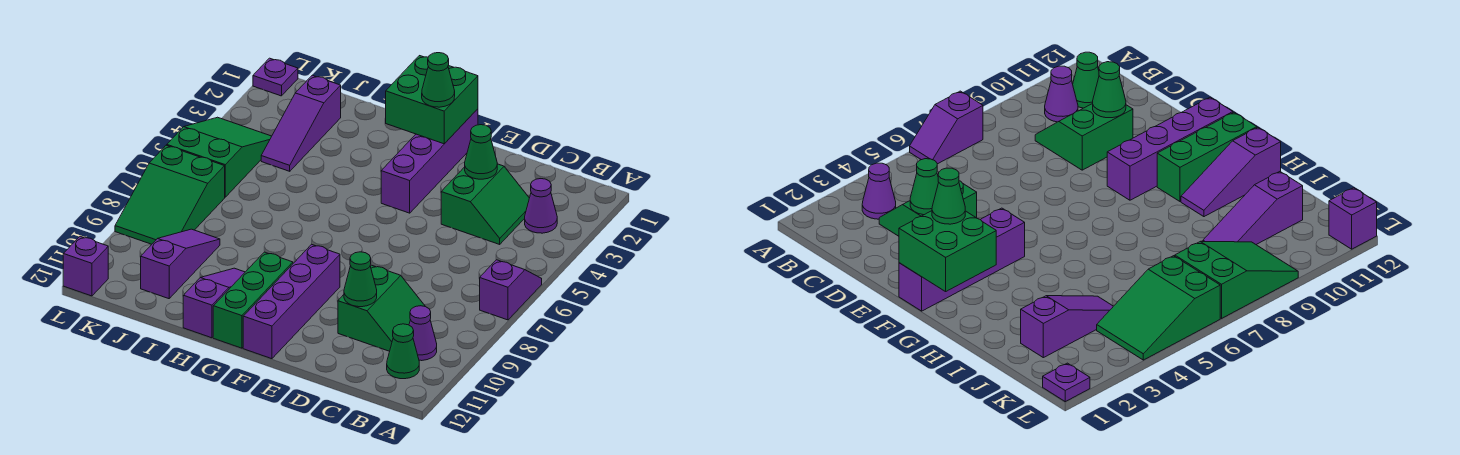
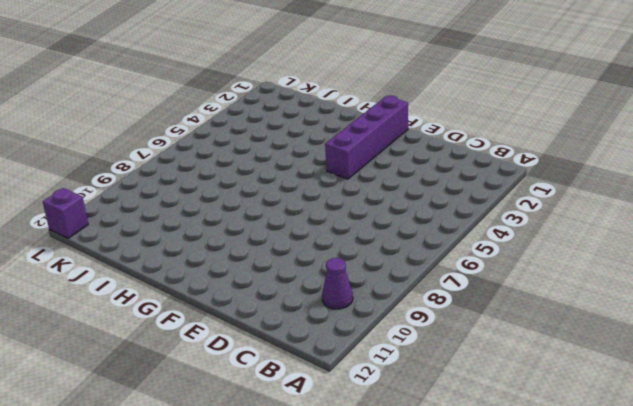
none -> purple 1x2 slope [480,260,542,320]
none -> purple 1x1 cone [525,179,557,233]
none -> green 1x1 cone [387,324,419,379]

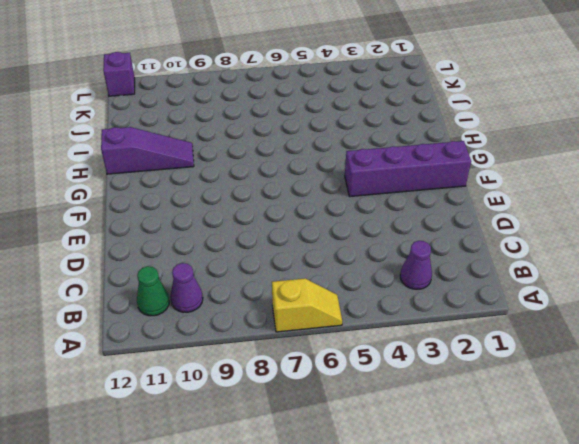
yellow 1x2 slope [272,278,342,332] -> purple 1x2 slope [480,260,542,320]
none -> green 2x2 slope [441,164,529,244]
none -> green 2x2 slope [338,265,426,351]
none -> purple 1x4 brick [243,244,340,359]

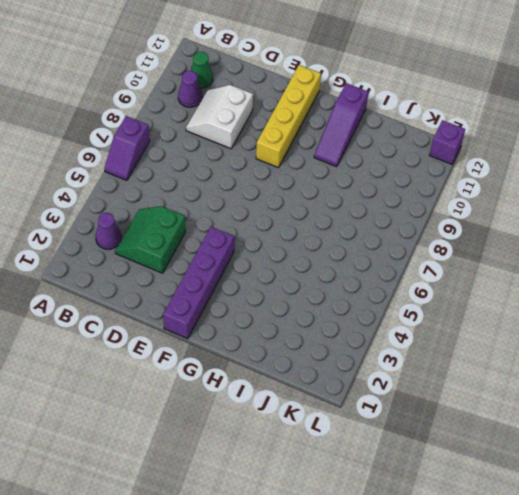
white 2x2 slope [186,85,253,149] -> green 2x2 slope [338,265,426,351]
yellow 1x4 brick [256,65,321,168] -> purple 1x4 brick [243,244,340,359]
none -> green 1x3 brick [213,252,293,348]
none -> purple 1x3 slope [261,75,341,171]
none -> purple 1x3 slope [141,229,220,299]

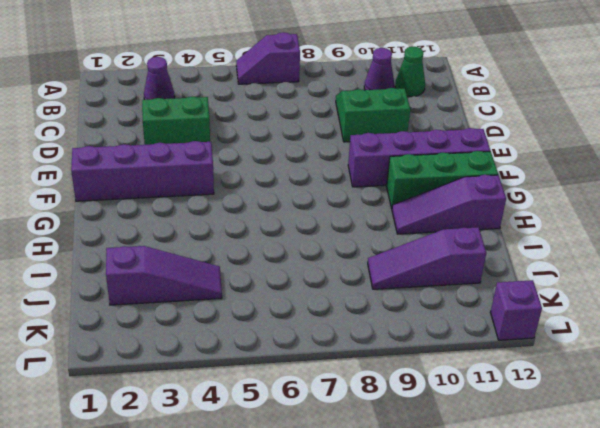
none -> green 2x3 slope [167,117,272,197]
none -> green 2x3 slope [115,145,225,244]
none -> purple 1x1 plate [253,58,298,96]

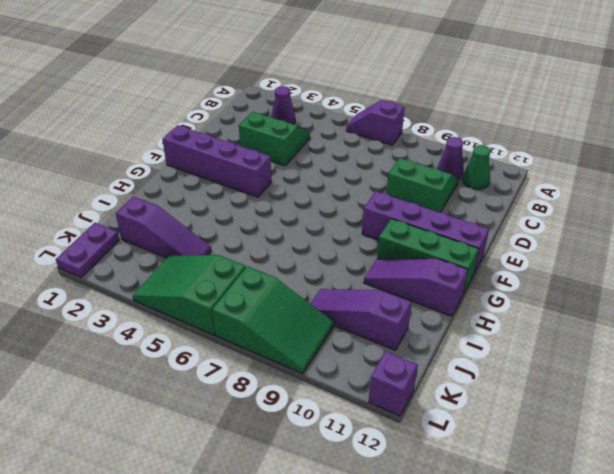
purple 1x2 plate [56,223,119,277] -> purple 1x1 plate [253,58,298,96]
none -> green 1x1 cone [465,125,497,179]
none -> green 1x1 cone [344,252,377,307]
none -> green 2x2 brick [386,56,478,144]

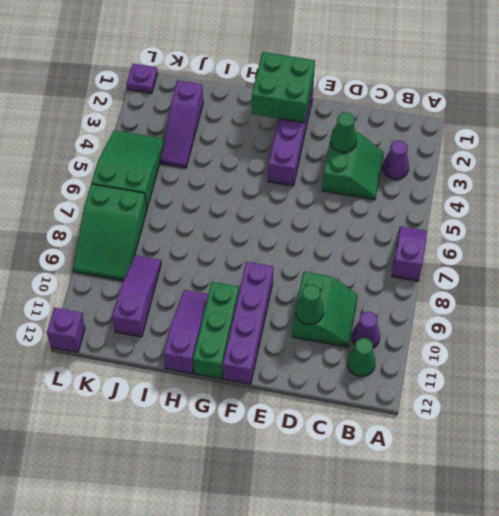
none -> green 1x1 cone [422,53,455,107]

